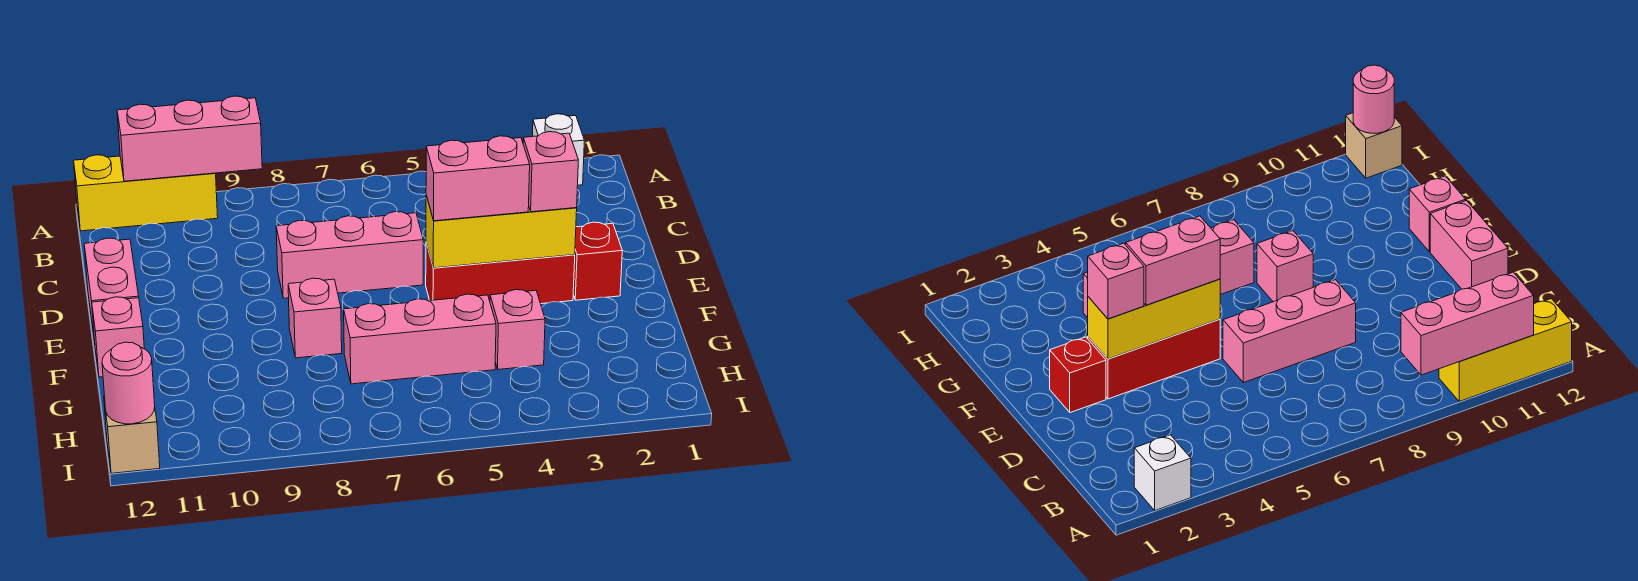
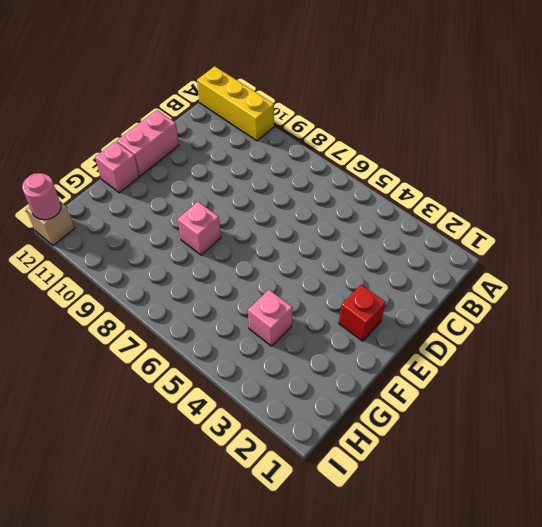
none -> white 1x1 brick [533,114,584,185]
none -> pink 1x3 brick [276,212,423,298]
none -> red 1x3 brick [426,243,575,304]

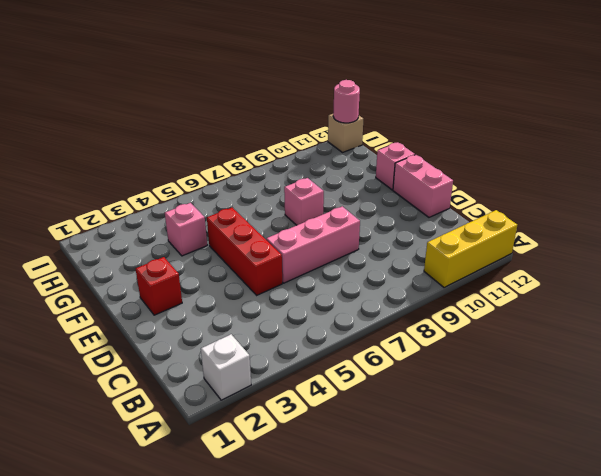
red 1x3 brick [207,208,282,295] -> red 1x3 brick turned to [426,243,575,304]
none -> pink 1x3 brick [344,294,496,384]
none -> pink 1x3 brick [117,96,262,181]
none -> yellow 1x3 brick [426,195,577,268]

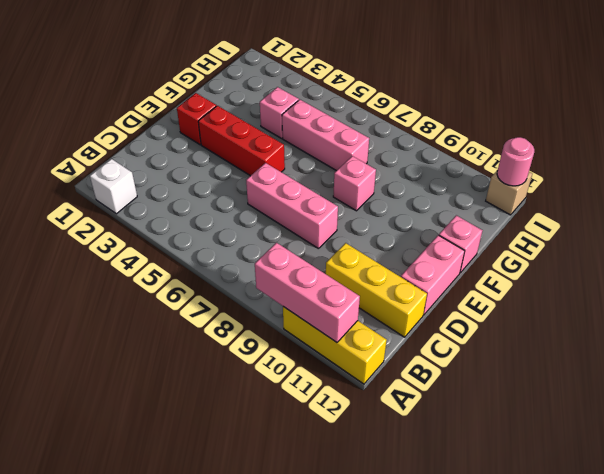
yellow 1x3 brick [326,243,427,337] -> yellow 1x3 brick moved to [426,195,577,268]
none -> pink 1x1 brick [523,132,578,212]
none -> pink 1x2 brick [426,136,530,221]

